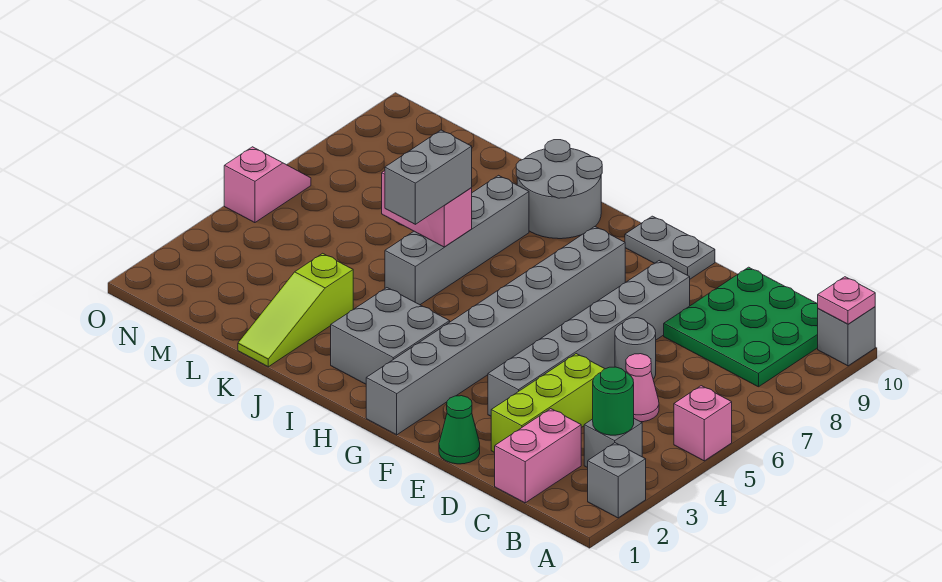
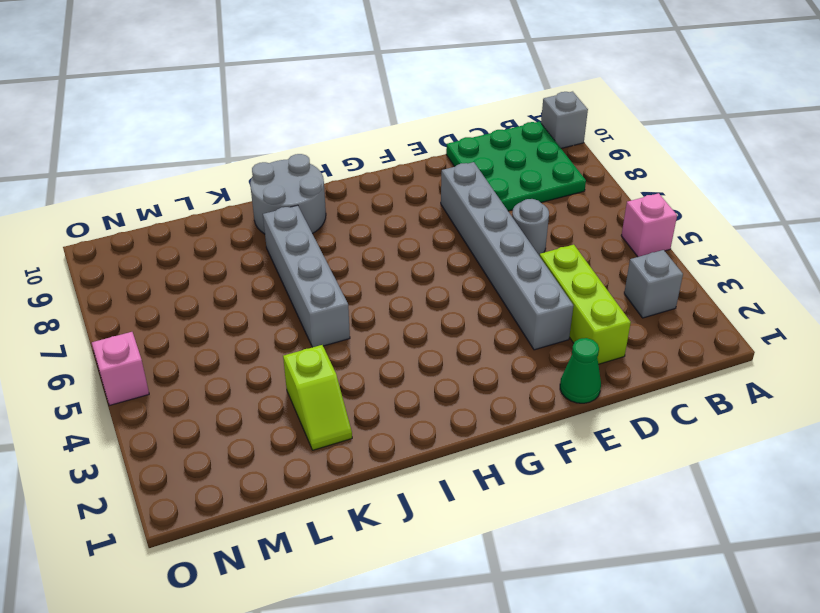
lime 1x2 slope [283,345,352,450] -> lime 1x3 slope [238,253,353,367]
none -> grey 1x1 brick [588,443,646,518]
none -> pink 1x2 brick [495,409,581,503]
none -> pink 1x1 cone [626,354,659,422]

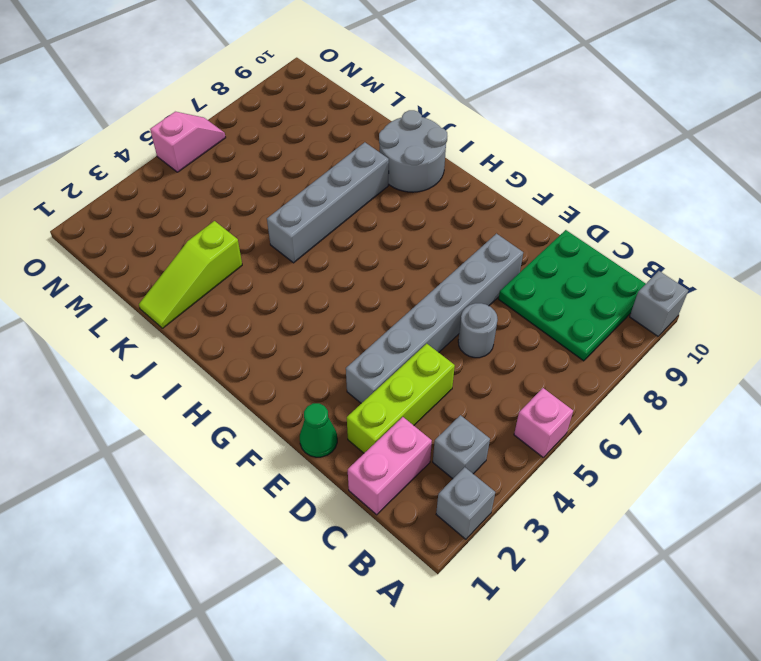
none -> pink 1x1 cone [626,354,659,422]
none -> grey 1x2 plate [625,216,715,279]
none -> grey 1x8 brick [366,227,625,435]

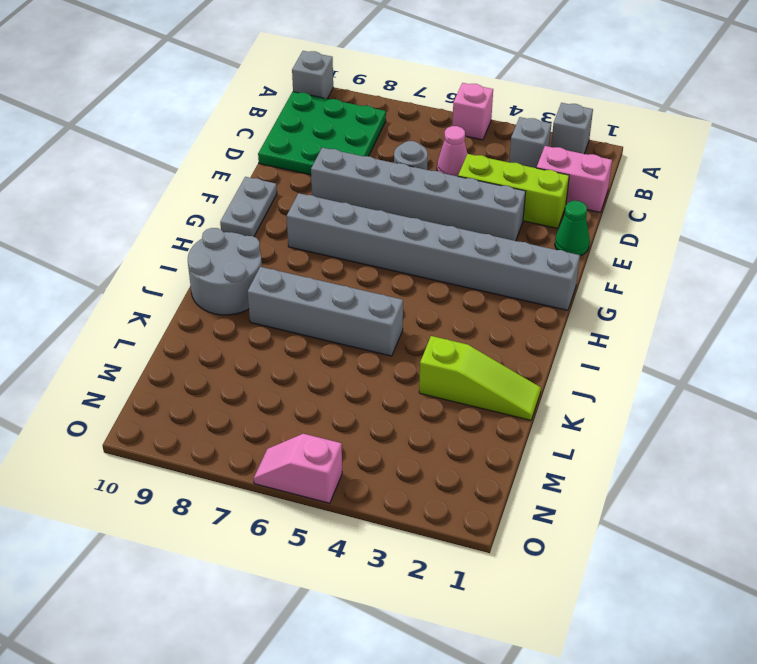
none -> grey 2x2 brick [331,288,450,384]
none -> pink 1x1 plate [818,277,875,324]
none -> green 1x1 round brick [593,367,634,435]

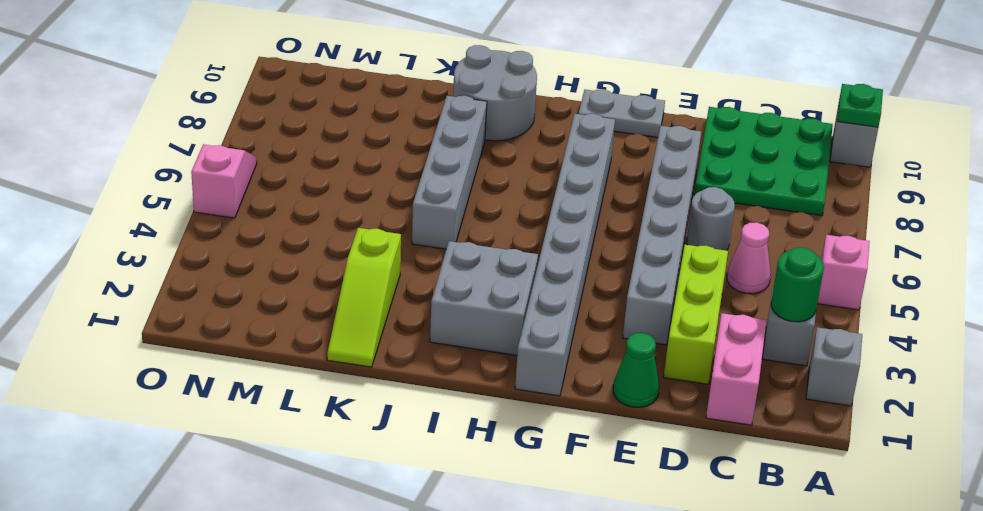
green 1x1 plate [837,84,883,127] -> pink 1x1 plate [818,277,875,324]
none -> pink 1x2 brick [382,171,472,247]
none -> grey 1x2 brick [385,130,472,224]

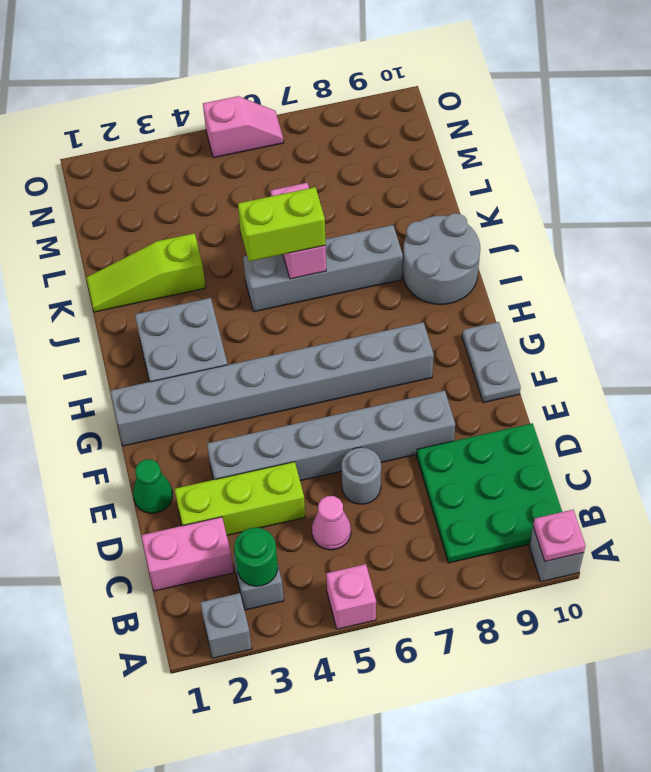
lime 1x2 brick [238,187,326,261] -> grey 1x2 brick [385,130,472,224]

